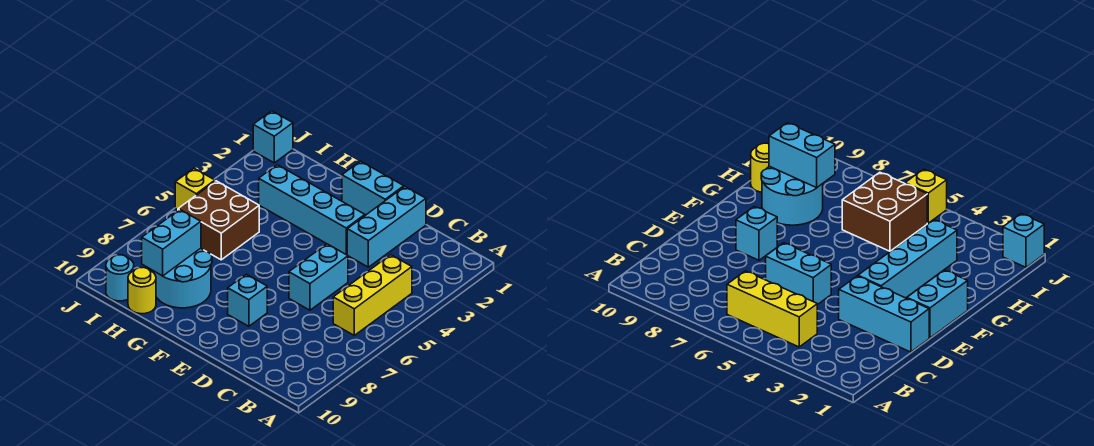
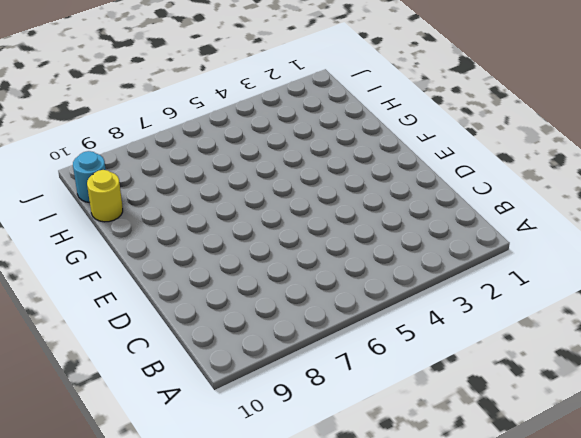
none -> yellow 1x3 brick [333,255,412,335]
none -> cyan 1x3 brick [347,187,426,267]
none -> cyan 1x2 brick [289,244,348,310]

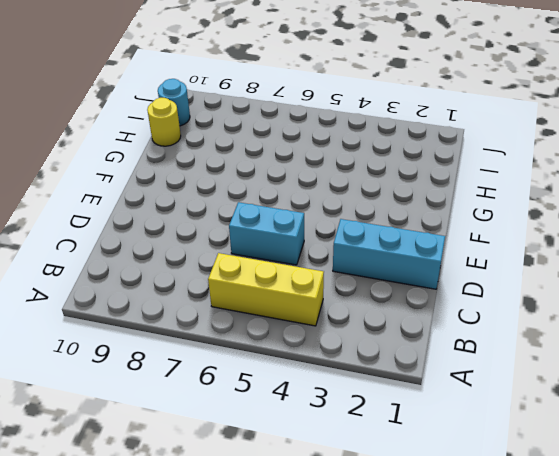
none -> cyan 1x2 brick [342,161,404,215]
none -> cyan 1x4 brick [259,165,365,255]
none -> cyan 1x1 brick [228,274,267,326]

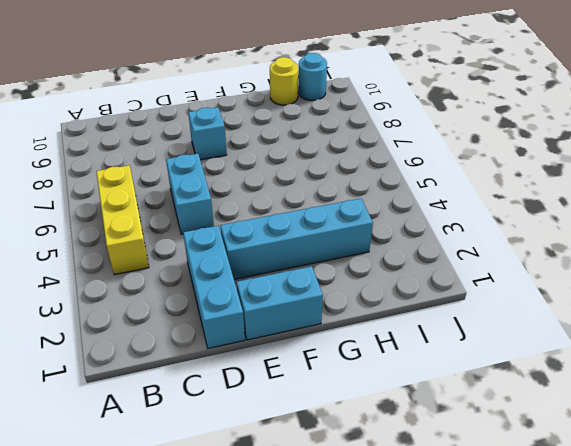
none -> cyan 2x2 round brick [154,248,212,308]
none -> brown 2x2 brick [178,181,259,260]
none -> cyan 1x1 brick [253,111,293,163]

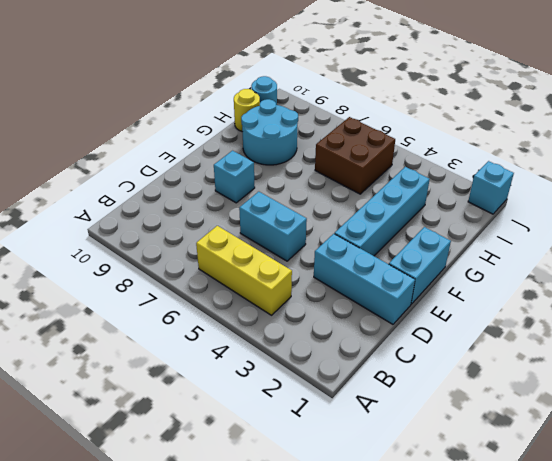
none -> yellow 1x1 brick [175,168,215,210]
none -> cyan 1x2 brick [142,210,201,276]

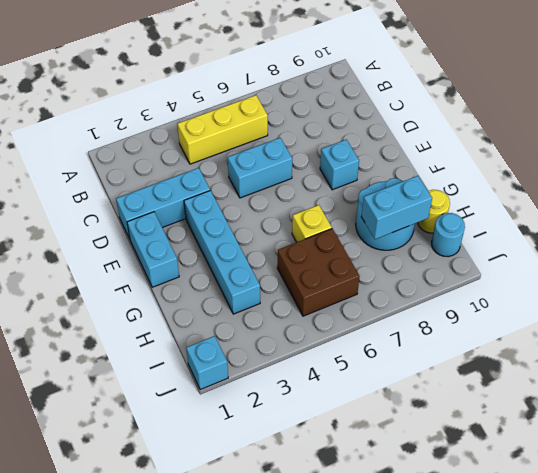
yellow 1x1 brick [292,205,332,242] -> yellow 1x1 brick moved to [175,168,215,210]

